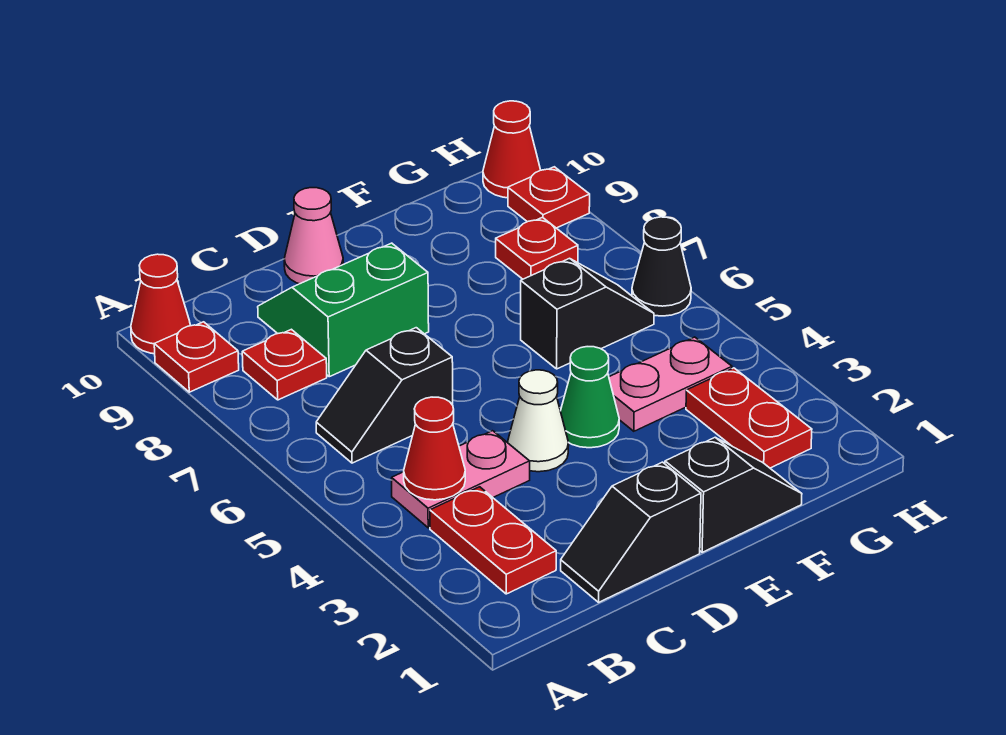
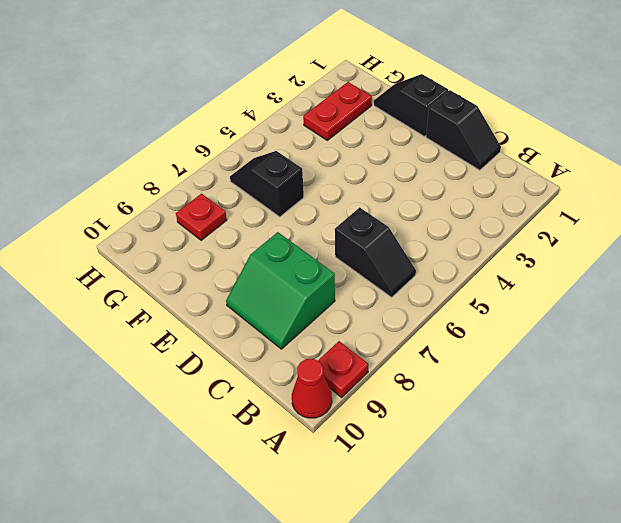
none -> red 1x2 plate [430,487,556,594]
none -> pink 1x2 plate [392,431,530,528]
none -> red 1x1 plate [242,329,327,400]

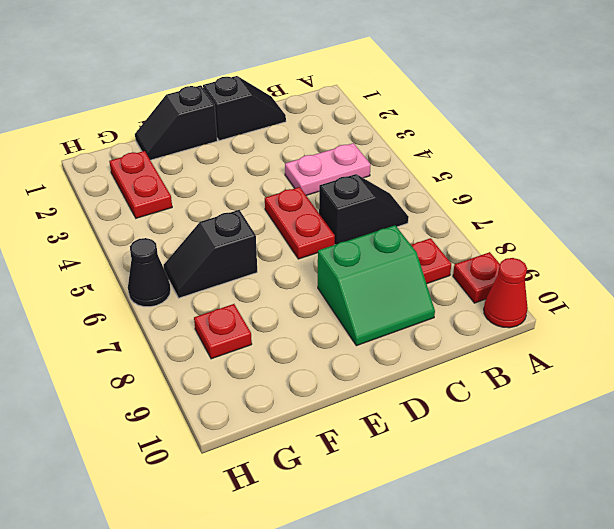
red 1x2 plate [265,187,335,259] -> red 1x2 plate moved to [430,487,556,594]
none -> white 1x1 cone [508,370,569,472]
none -> pink 1x1 cone [284,188,343,284]
none -> green 1x1 cone [561,347,619,448]

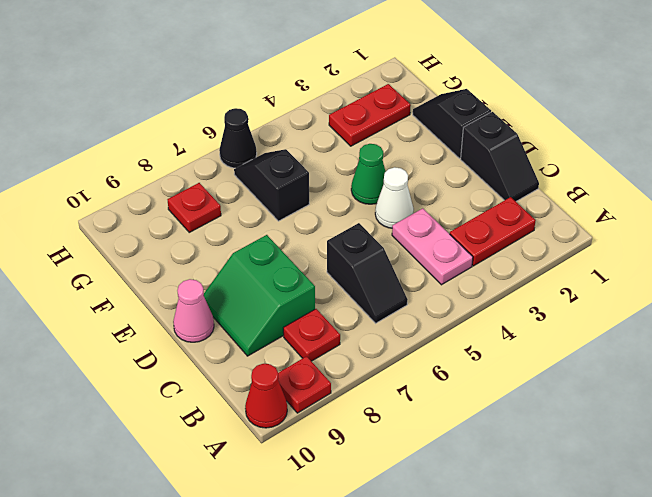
none -> pink 1x2 plate [609,337,732,431]
none -> red 1x1 plate [508,167,590,228]
none -> red 1x1 cone [483,101,540,198]

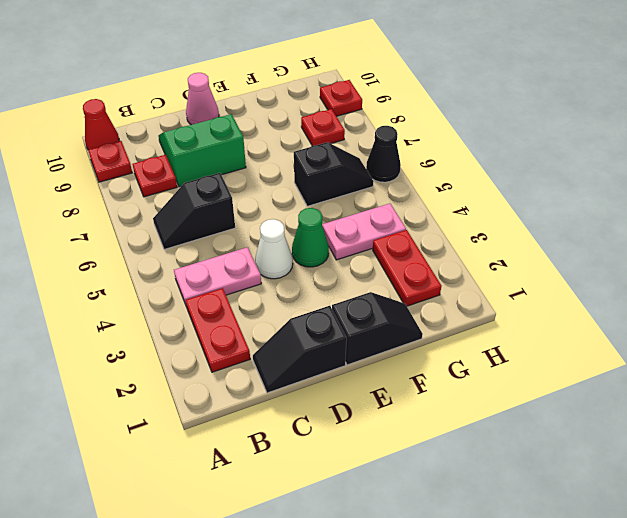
none -> red 1x1 cone [483,101,540,198]
none -> red 1x1 cone [404,397,465,500]

